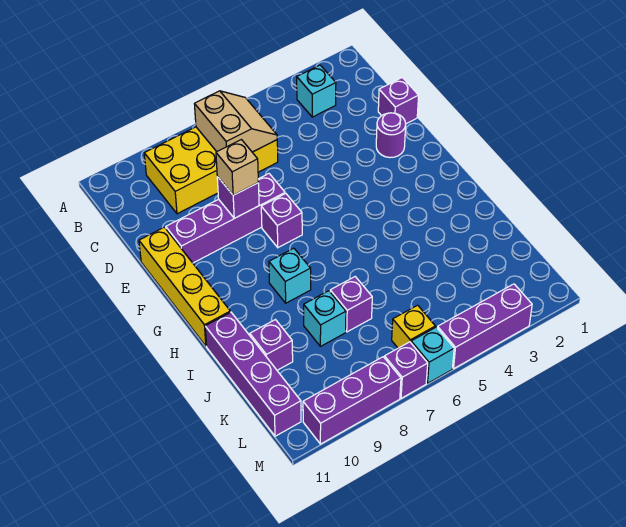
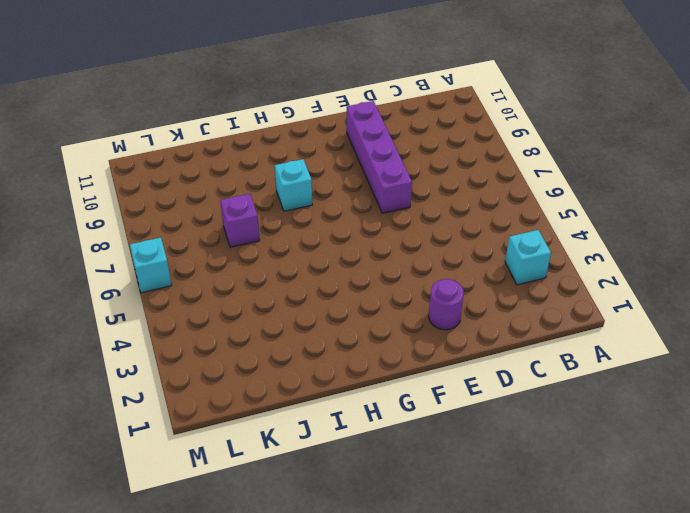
none -> yellow 2x4 brick [144,127,278,214]
none -> purple 1x1 brick [378,78,419,124]
none -> yellow 1x4 brick [139,227,230,346]

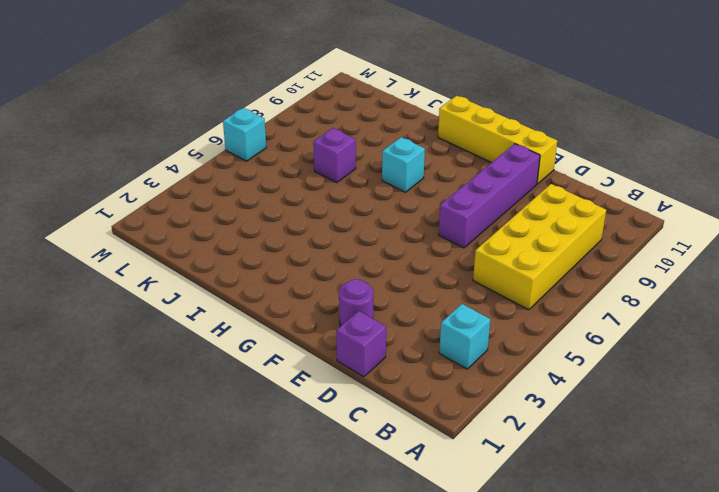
none -> purple 1x1 brick [261,194,302,247]
none -> purple 1x4 brick [205,312,301,436]
none -> cyan 1x1 brick [304,291,346,346]

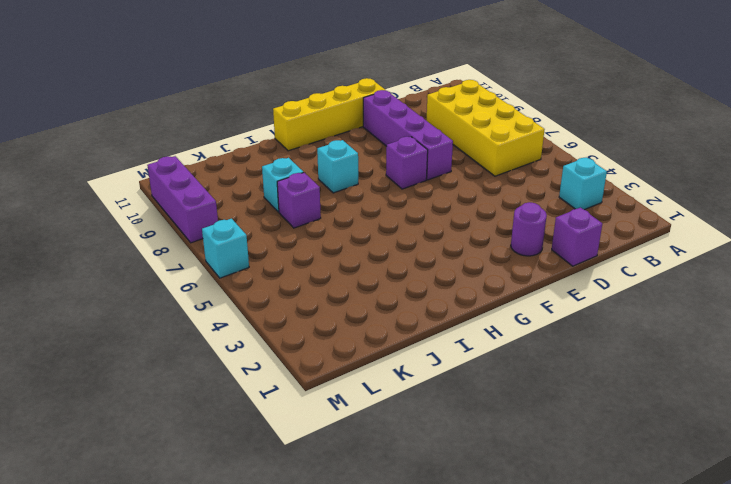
none -> purple 1x4 brick [205,312,301,436]
none -> purple 1x1 brick [250,320,293,370]
none -> yellow 1x1 brick [392,305,435,348]

